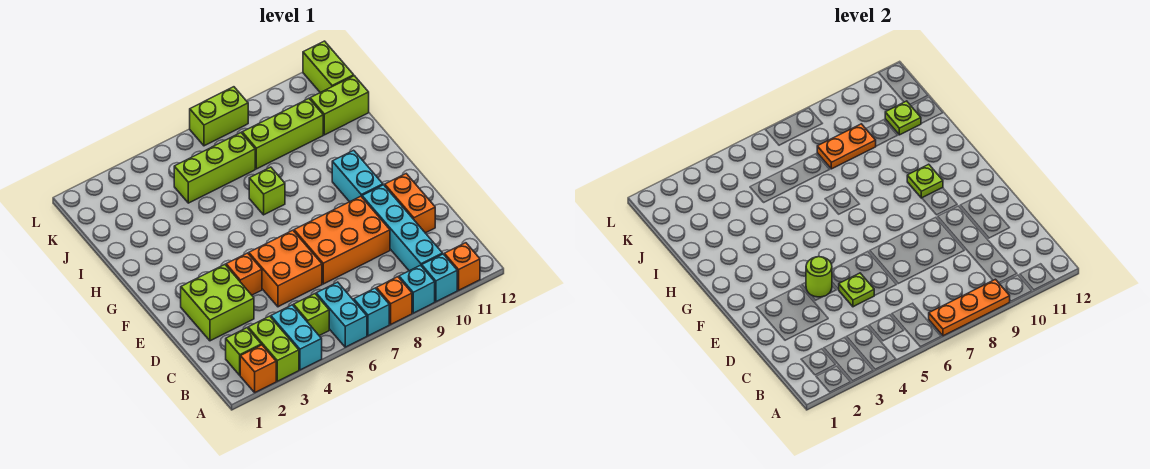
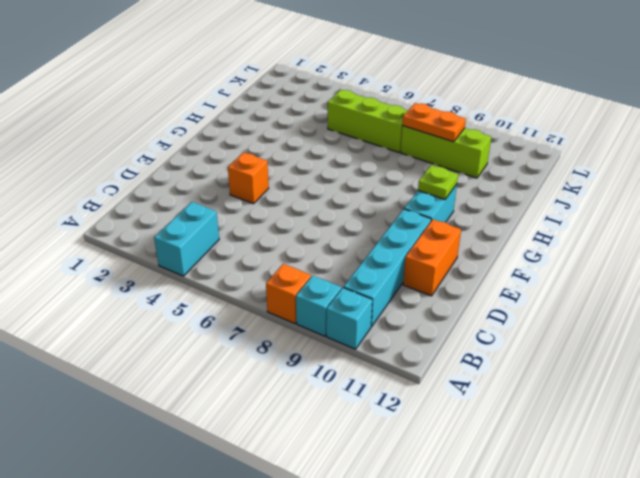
none -> orange 1x1 brick [240,345,276,392]
none -> lime 1x2 brick [248,316,299,381]
none -> cyan 1x2 brick [316,282,367,347]
none -> cyan 1x1 brick [354,288,389,336]

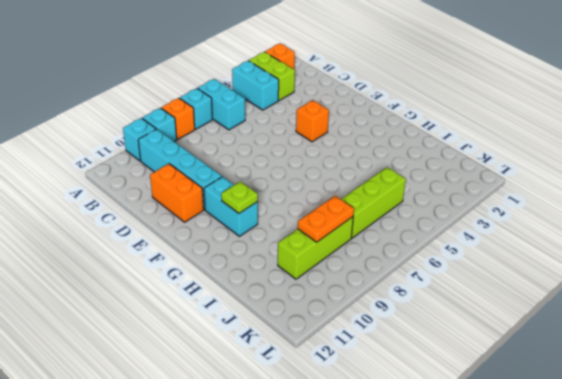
none -> orange 1x1 brick [444,243,480,290]
none -> lime 1x1 brick [226,328,261,375]
none -> lime 1x1 brick [294,294,329,336]
none -> lime 2x2 brick [181,265,254,341]

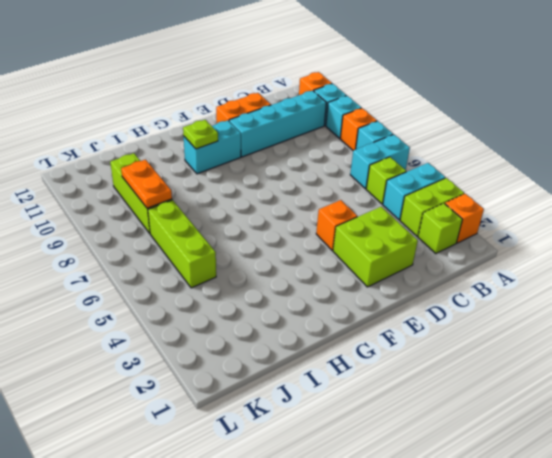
none -> orange 2x2 brick [249,230,322,307]
none -> orange 2x3 brick [294,196,390,284]
none -> lime 1x1 brick [249,167,285,215]
none -> lime 1x2 brick [310,76,369,135]

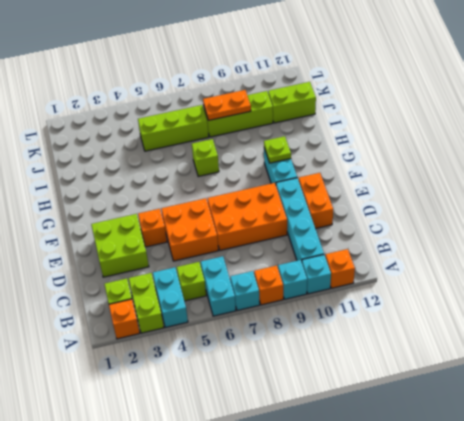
none -> lime 1x2 brick [303,41,354,93]
none -> lime 1x2 brick [190,87,248,146]
none -> orange 1x3 plate [929,279,1010,336]
none -> lime 1x1 plate [838,273,874,307]

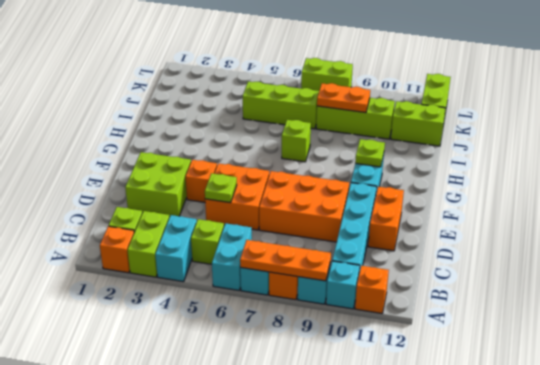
none -> lime 1x1 round brick [806,257,832,297]
none -> lime 1x1 plate [885,101,921,135]

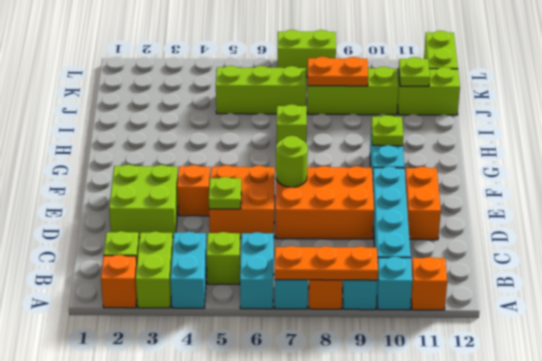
lime 1x1 round brick [276,136,308,187] -> lime 1x1 round brick moved to [806,257,832,297]

